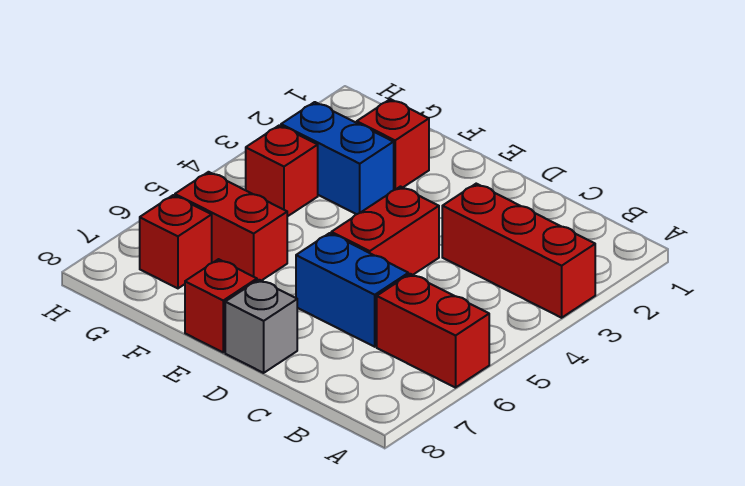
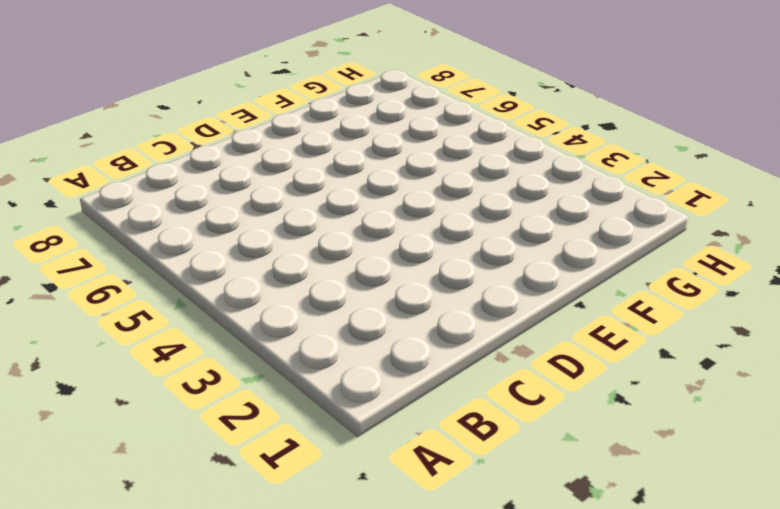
none -> red 1x3 brick [442,184,595,318]
none -> red 1x2 brick [377,274,489,388]

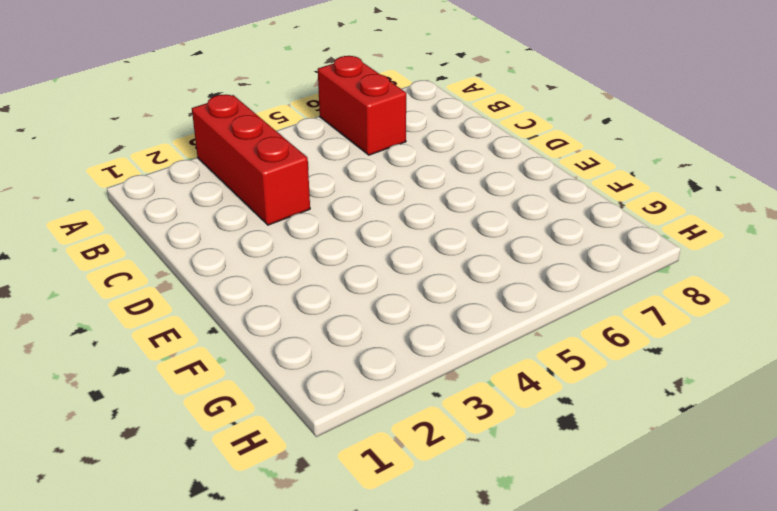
none -> blue 1x2 brick [296,233,408,347]
none -> red 1x2 brick [331,187,439,275]

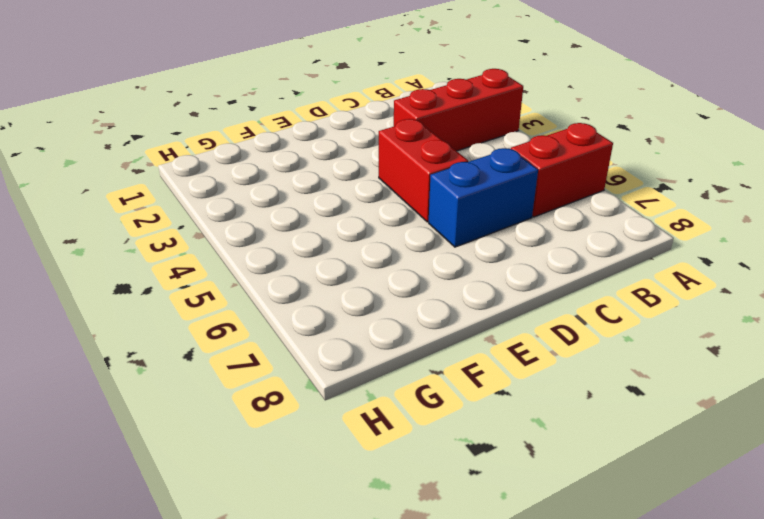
none -> grey 1x1 brick [225,280,297,373]
none -> red 1x1 brick [185,259,257,352]

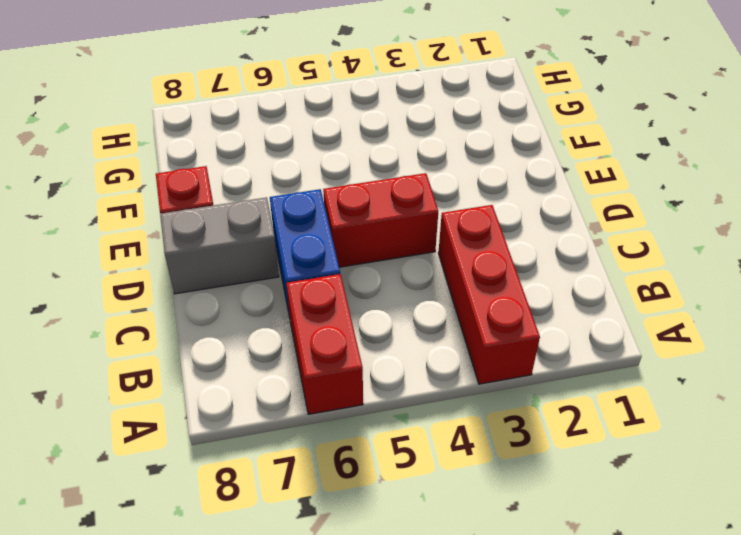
grey 1x2 brick [160,197,279,294] -> grey 1x1 brick [225,280,297,373]
none -> red 1x1 brick [357,99,429,190]
none -> blue 1x2 brick [281,102,394,214]

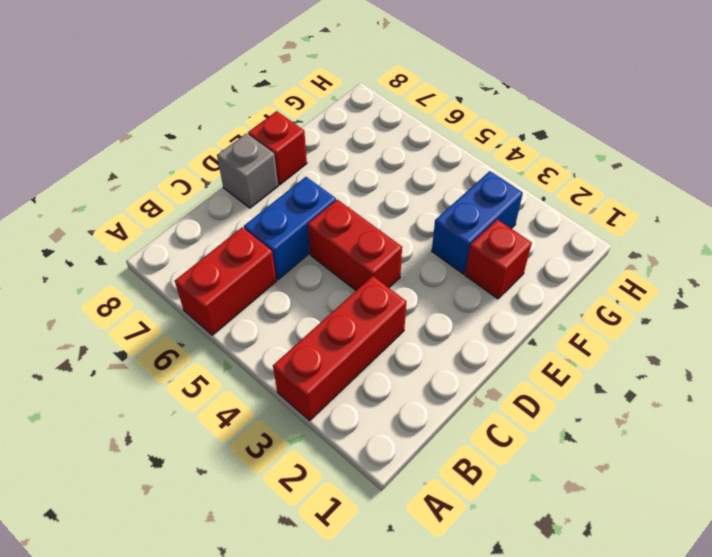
none -> red 1x2 brick [175,172,287,281]
none -> red 1x1 brick [246,125,318,217]

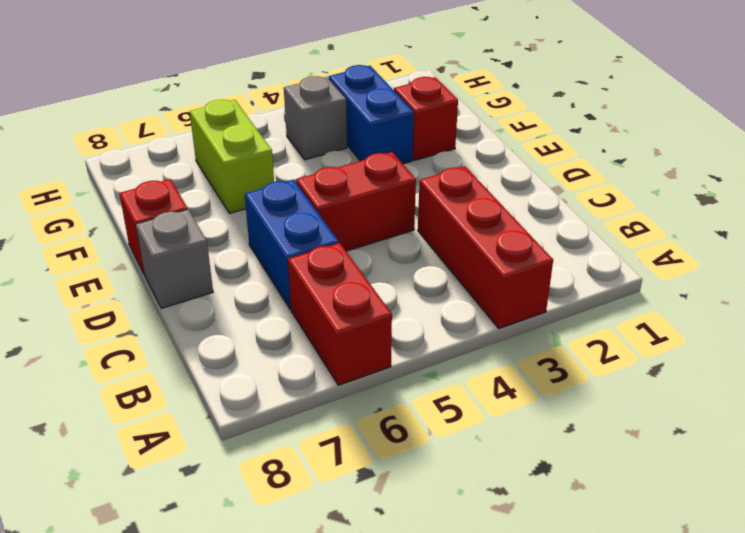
lime 1x2 brick [190,100,274,213] -> red 1x2 brick [175,172,287,281]
grey 1x1 brick [284,76,347,160] -> red 1x1 brick [246,125,318,217]
none -> red 1x1 brick [140,195,212,288]

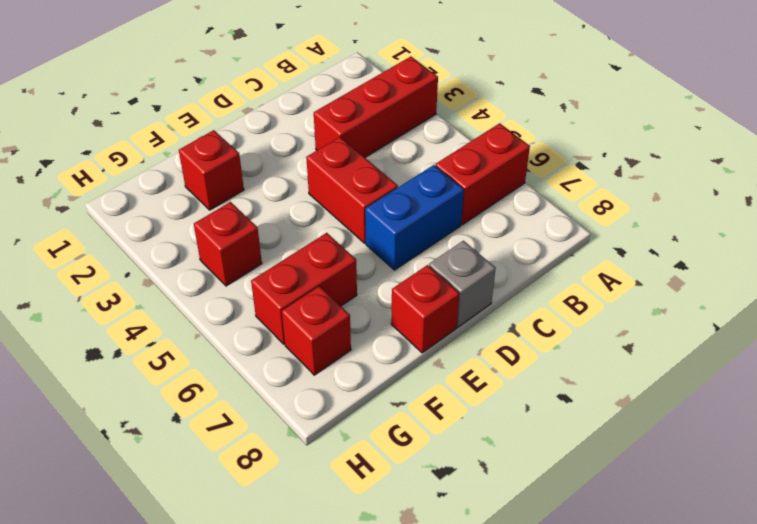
none -> blue 1x2 brick [281,102,394,214]

